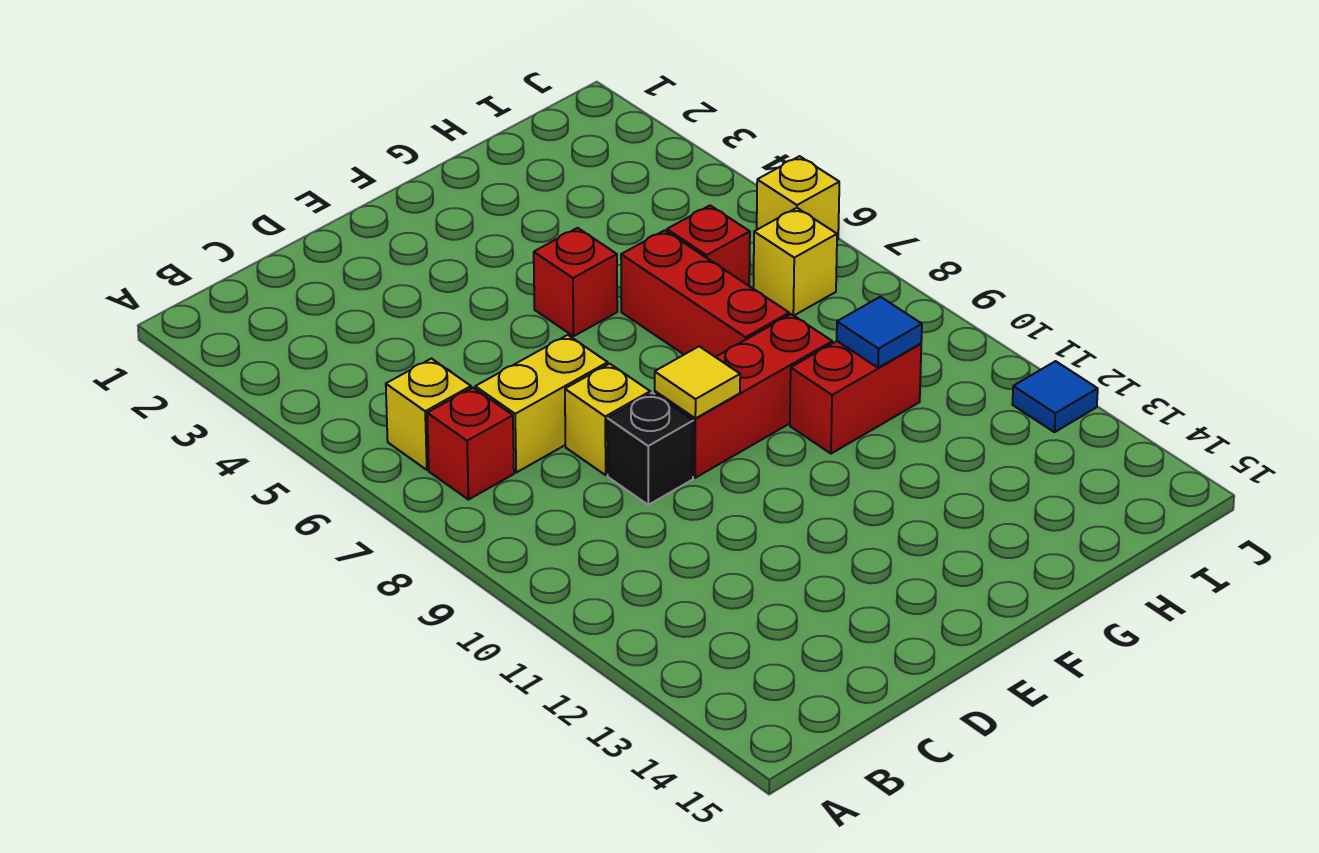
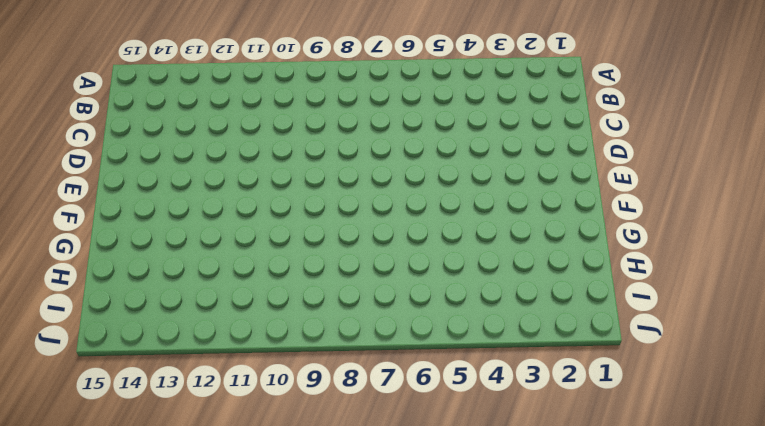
none -> yellow 1x1 brick [386,359,471,470]
none -> red 1x1 brick [427,388,514,500]
none -> yellow 1x2 brick [475,335,608,472]

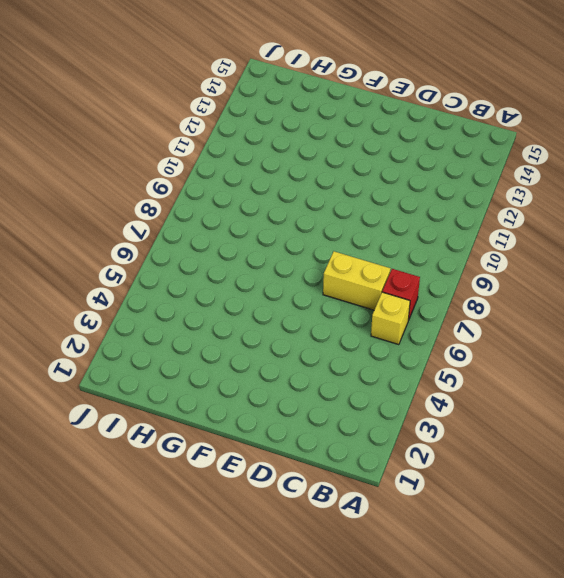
none -> yellow 1x1 brick [565,364,650,475]
none -> black 1x1 brick [607,393,693,505]
none -> red 1x3 brick [655,314,832,478]

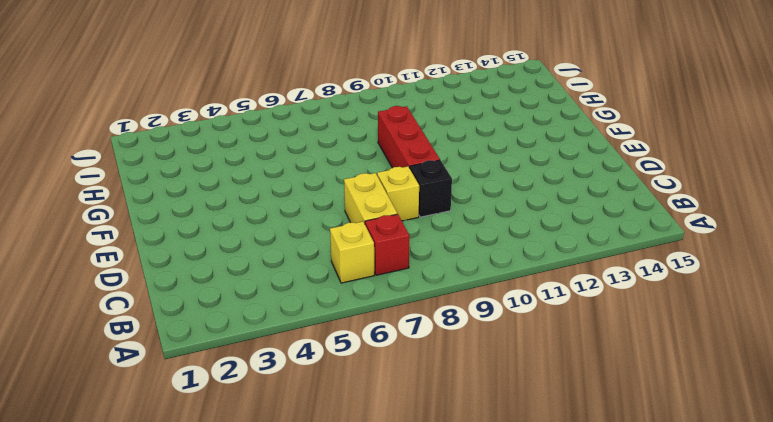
none -> red 1x1 brick [534,228,617,336]
none -> red 1x3 brick [621,230,789,357]
none -> red 1x2 brick [790,341,921,454]

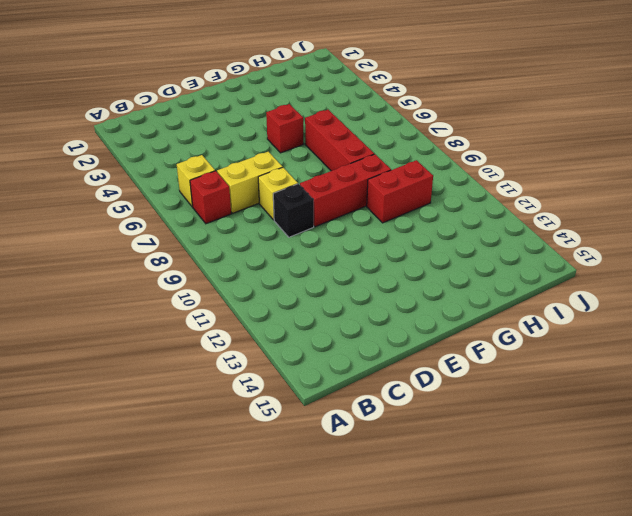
none -> red 1x1 brick [667,206,750,286]
none -> yellow 1x1 brick [753,208,837,315]
none -> yellow 1x1 brick [757,156,839,240]

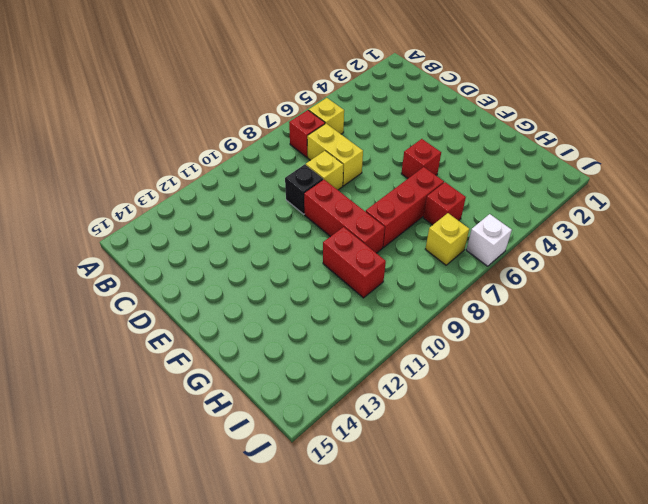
white 1x1 brick [466,214,512,266] -> yellow 1x1 brick [757,156,839,240]
none -> blue 1x1 tile [1012,361,1098,432]
none -> yellow 1x1 tile [655,346,740,418]
none -> blue 1x1 tile [837,297,922,368]

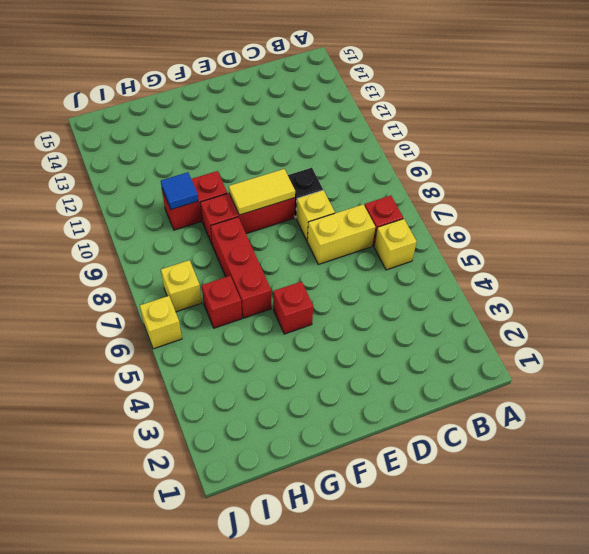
yellow 1x2 tile [229,169,295,215] -> yellow 1x1 tile [655,346,740,418]
none -> blue 1x1 tile [1012,361,1098,432]

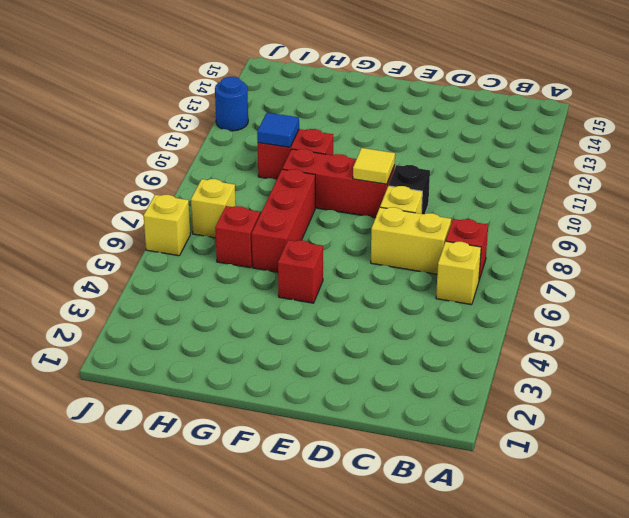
blue 1x1 round brick [215,77,248,131] -> blue 1x1 tile [1012,361,1098,432]

